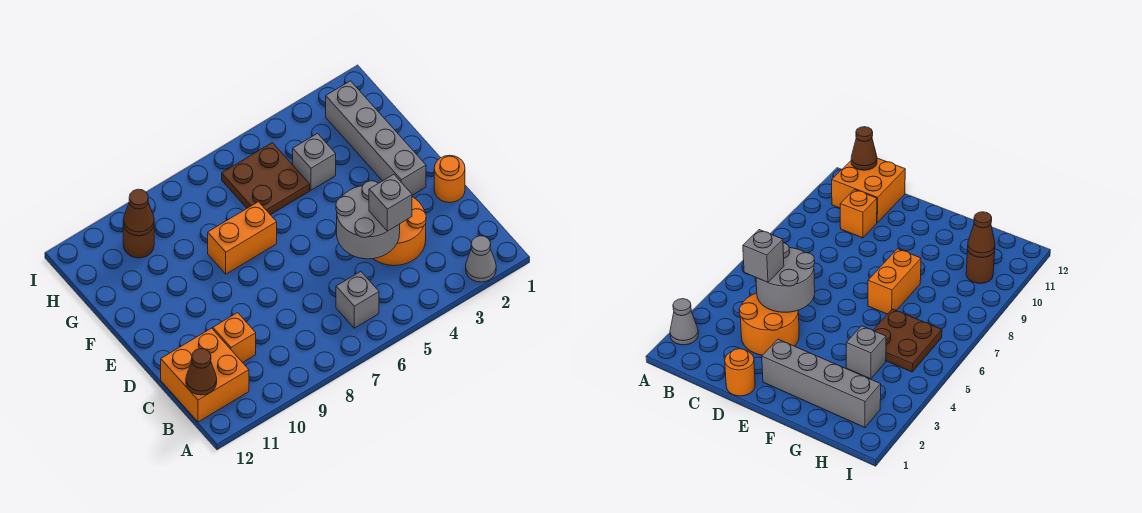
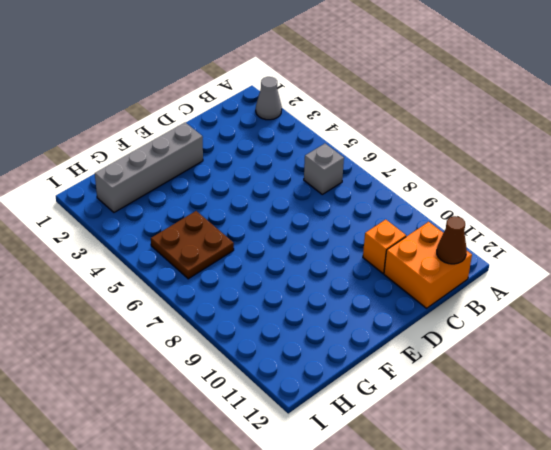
none -> orange 2x2 round brick [374,197,426,266]
none -> orange 1x1 round brick [434,155,465,203]
none -> orange 1x2 brick [208,202,277,274]

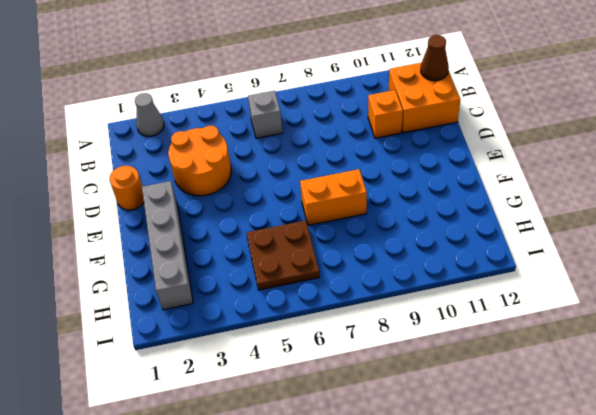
none -> grey 1x1 brick [293,134,336,190]
none -> brown 1x1 round brick [123,224,154,258]
none -> grey 2x2 round brick [336,181,400,259]

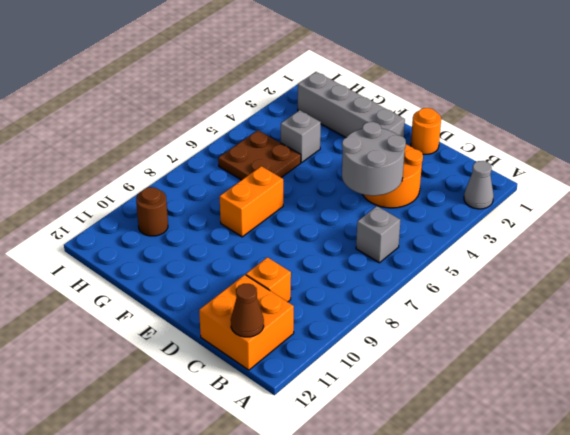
none -> brown 1x1 cone [123,189,154,236]
none -> grey 1x1 brick [369,174,412,231]

